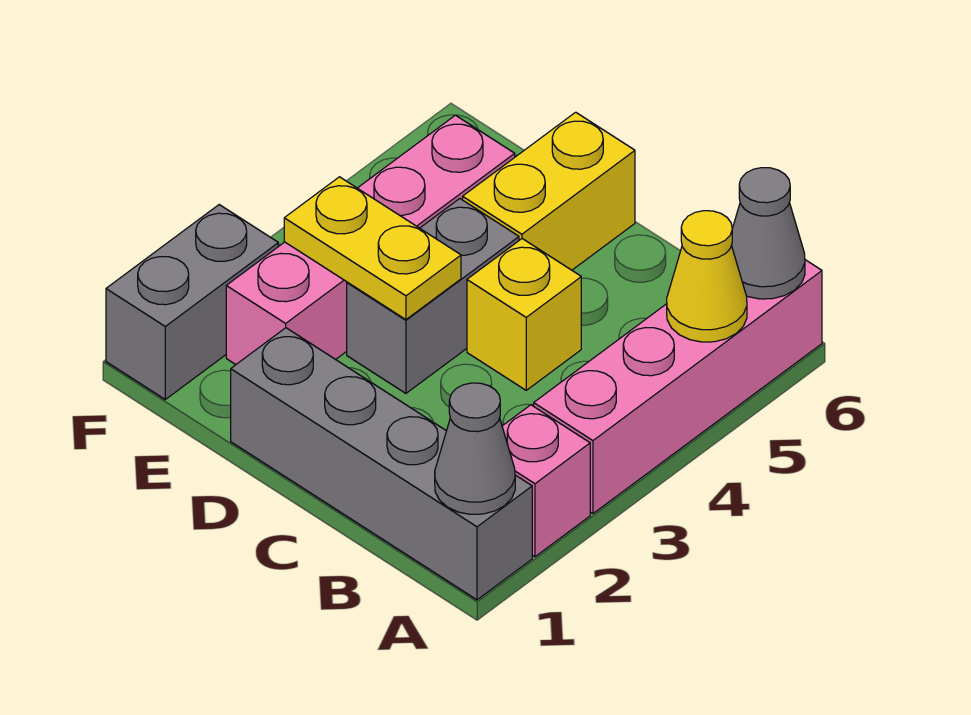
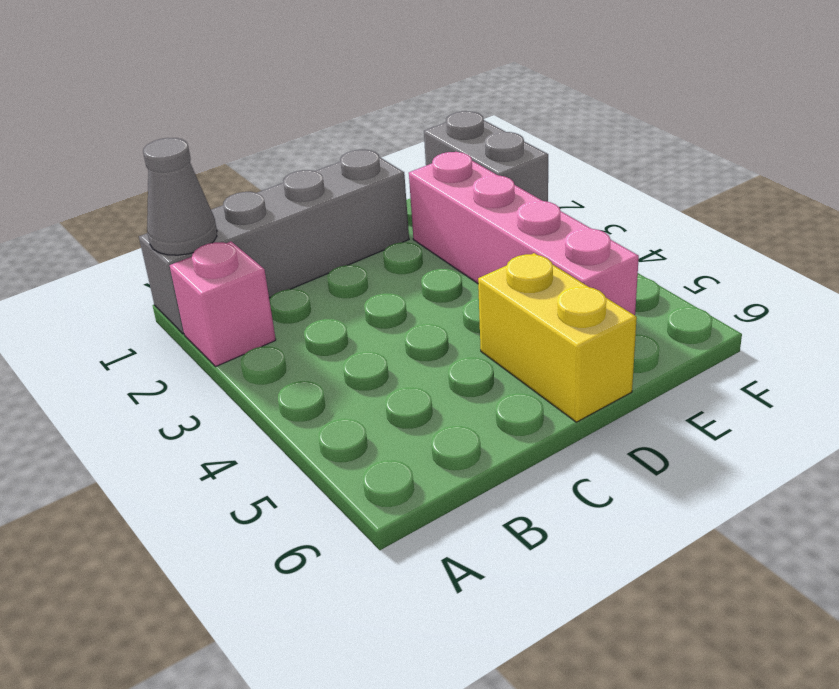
none -> pink 1x4 brick [534,260,822,514]
none -> yellow 1x1 brick [467,239,581,390]
none -> grey 1x2 brick [347,199,519,393]

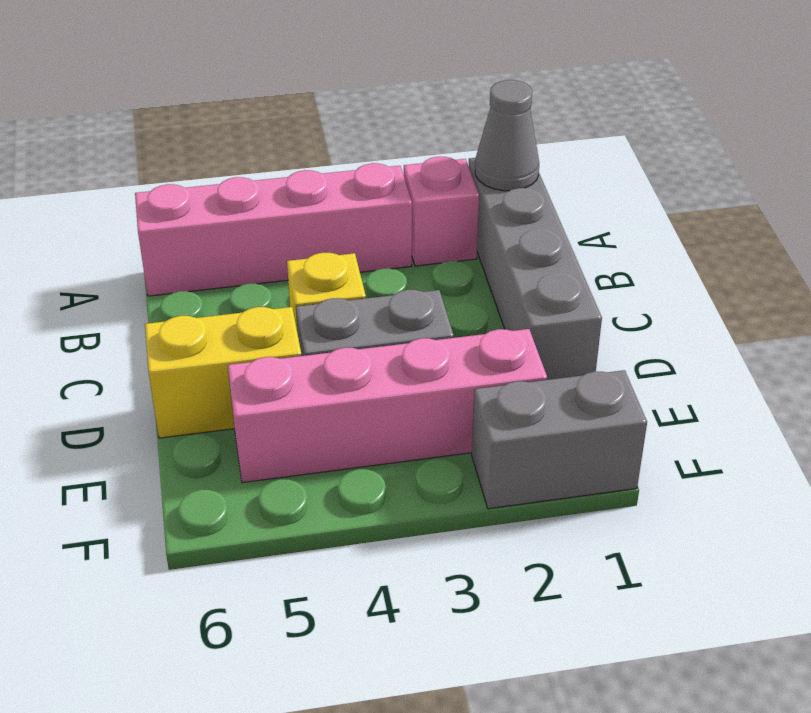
none -> yellow 1x1 cone [667,211,747,342]
none -> grey 1x1 cone [731,168,805,299]
none -> yellow 1x2 plate [284,177,461,320]

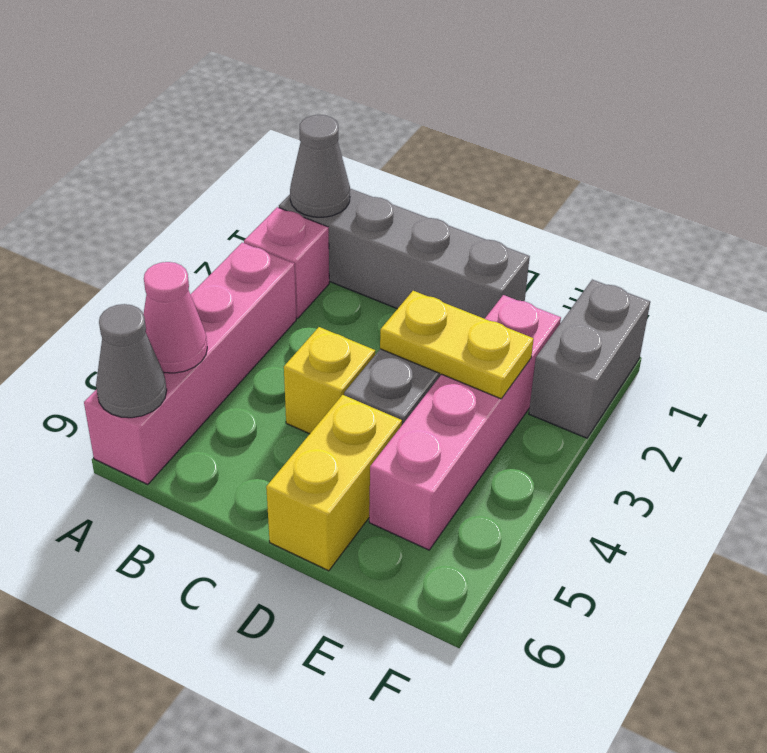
pink 1x1 cone [144,262,207,373] -> yellow 1x1 cone [667,211,747,342]

